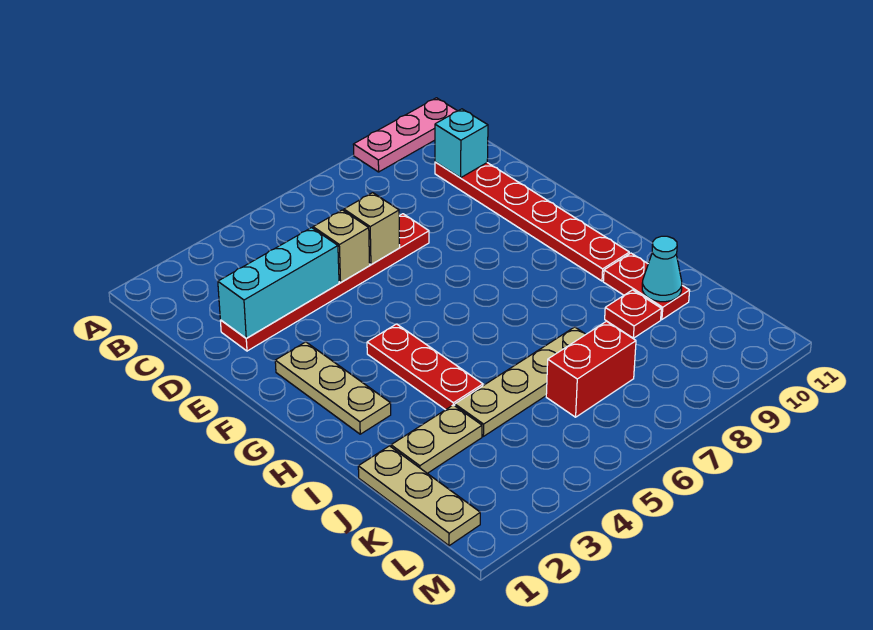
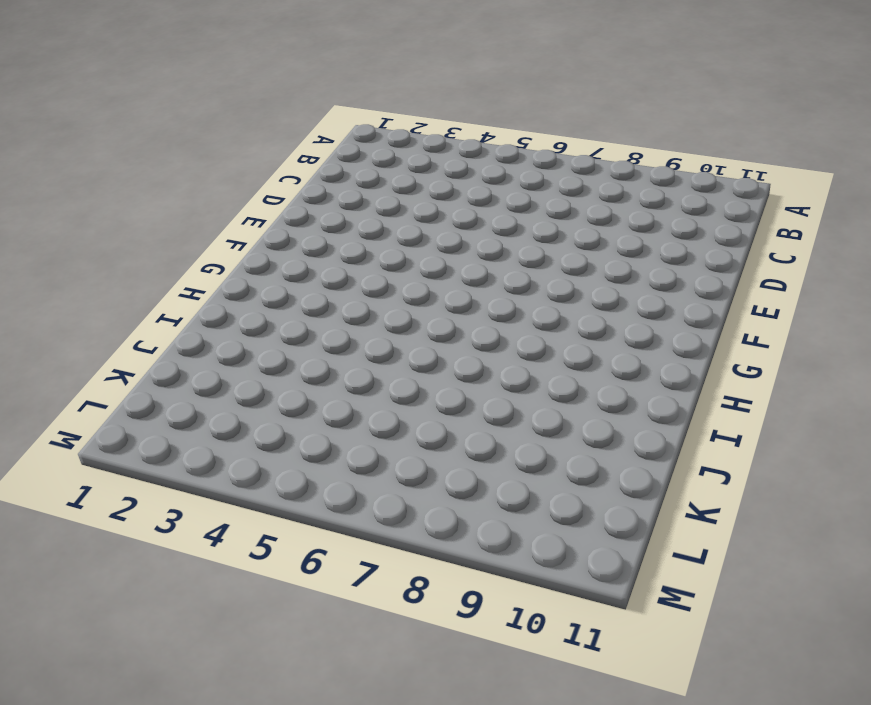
none -> pink 1x3 plate [353,98,457,172]
none -> red 1x6 plate [435,162,629,281]
none -> red 1x6 plate [220,214,429,351]

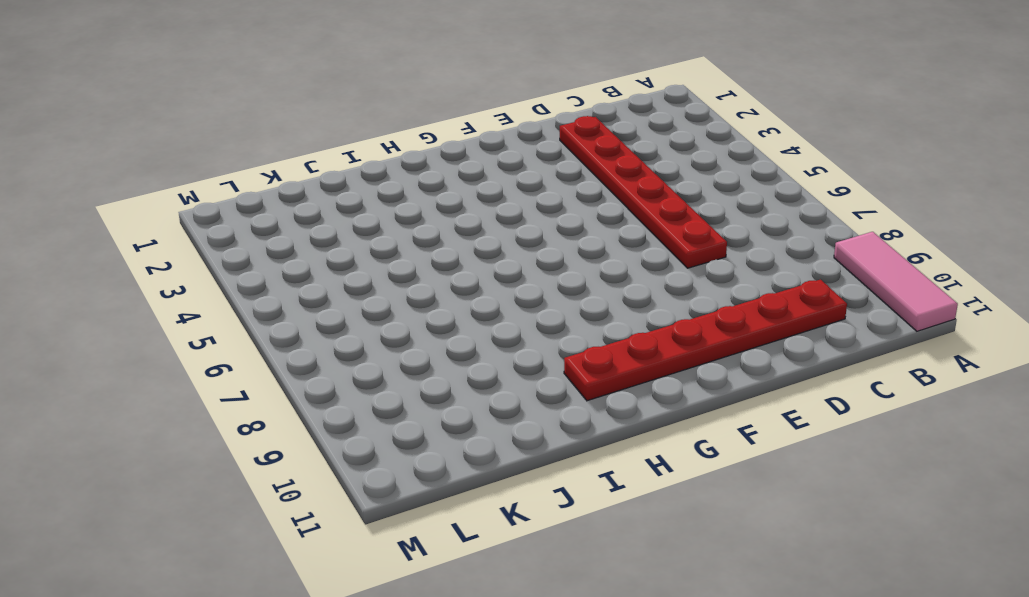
pink 1x3 tile [834,232,958,331] -> pink 1x3 plate [353,98,457,172]
none -> tan 1x3 plate [275,342,391,434]
none -> red 1x3 plate [367,324,483,410]
none -> red 1x2 plate [603,253,690,319]

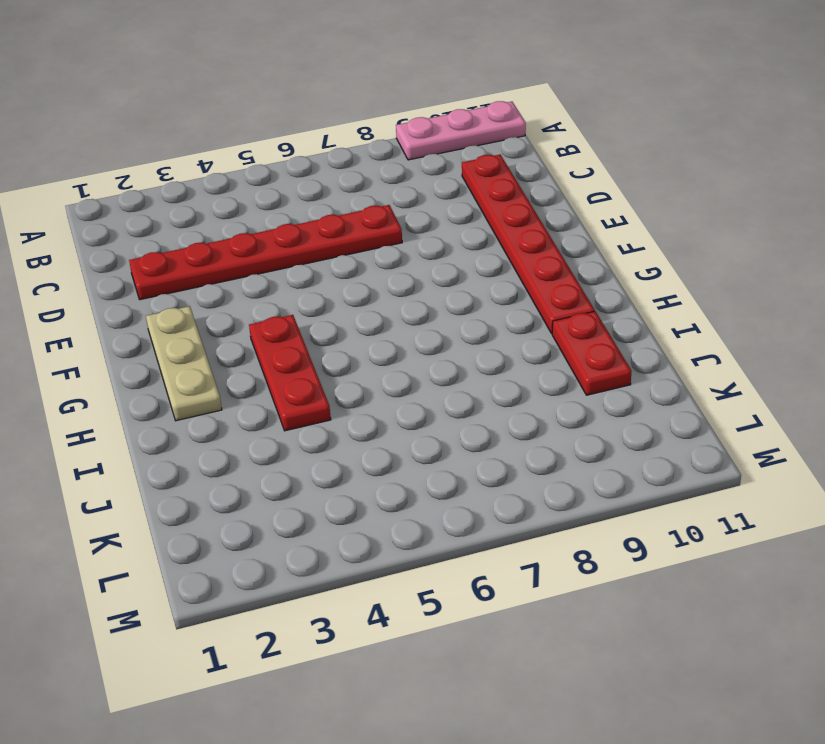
none -> tan 1x3 plate [358,446,480,546]
none -> tan 1x2 plate [391,405,482,473]
none -> tan 1x4 plate [455,327,586,436]

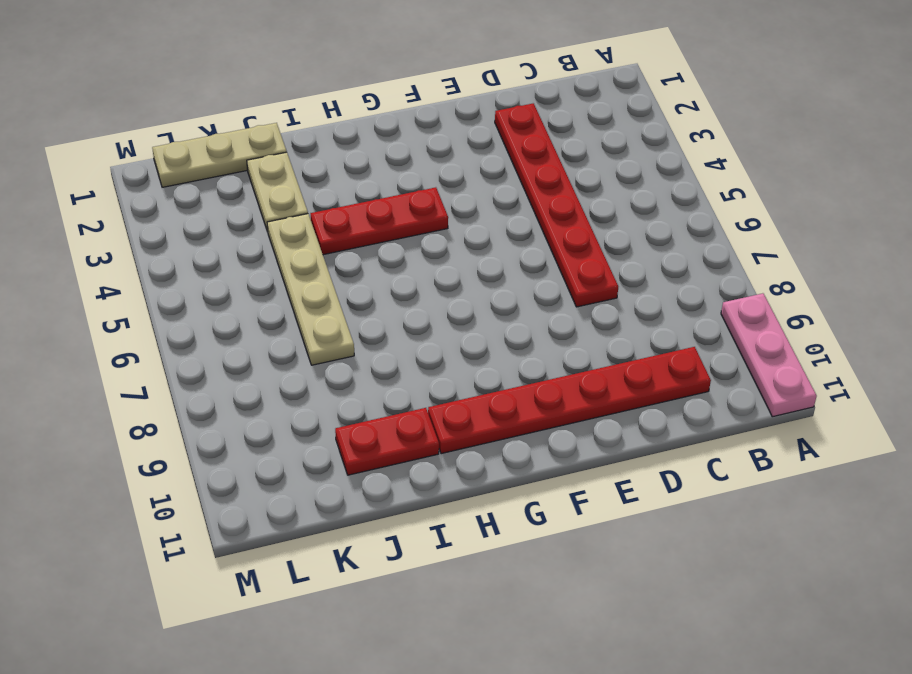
none -> tan 1x3 plate [275,342,391,434]
none -> red 1x1 plate [605,290,661,338]
none -> red 1x2 brick [546,321,636,417]

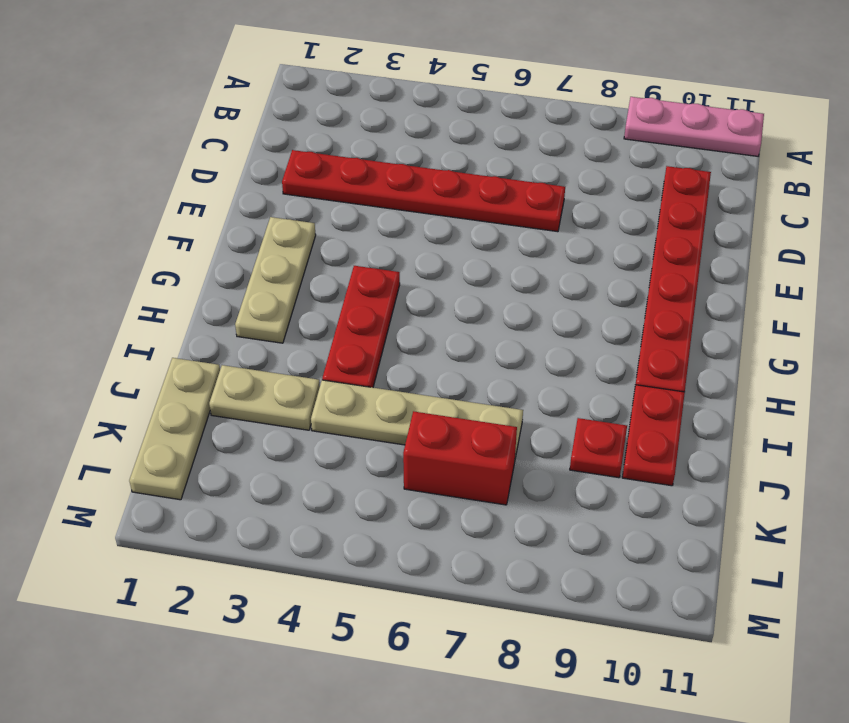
none -> cyan 1x1 brick [435,109,488,178]
none -> cyan 1x3 brick [218,228,339,338]
none -> tan 1x1 brick [313,210,370,282]

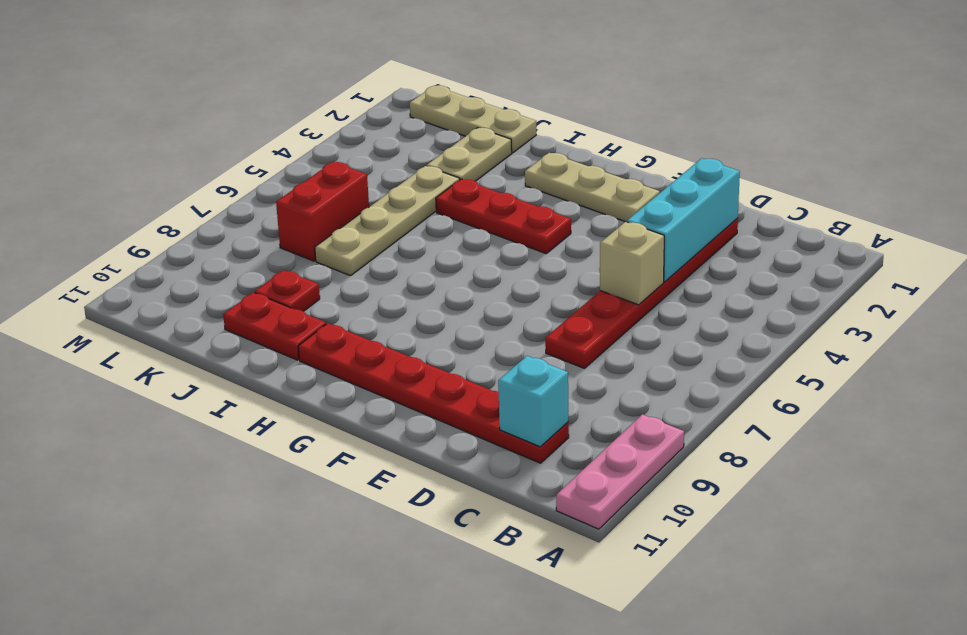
none -> tan 1x1 brick [344,193,400,264]
none -> cyan 1x1 cone [642,236,682,302]

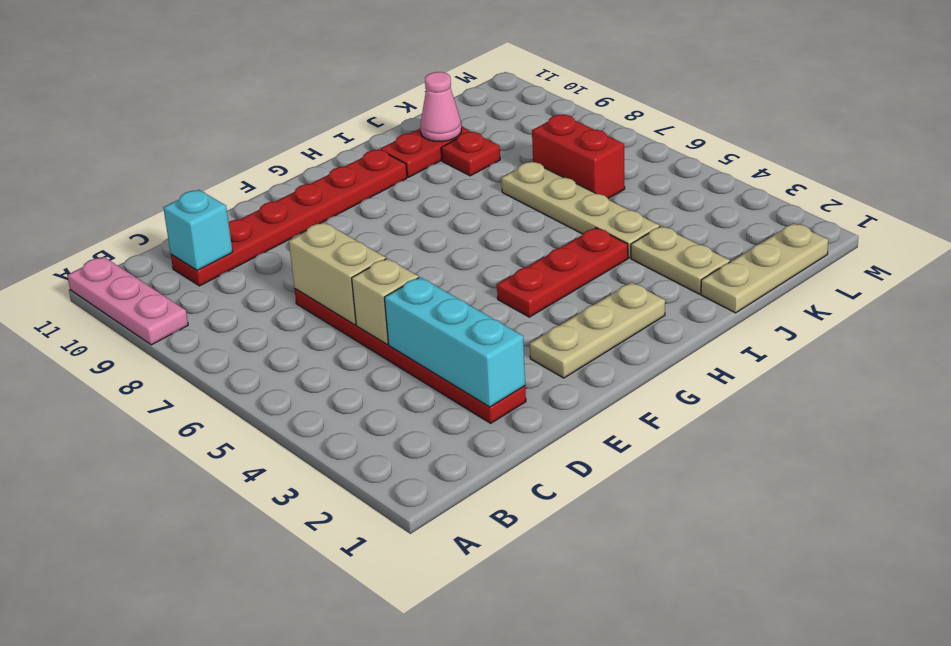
tan 1x2 brick [289,222,386,325] -> tan 1x1 brick [344,193,400,264]
pink 1x1 cone [420,72,461,142] -> cyan 1x1 cone [642,236,682,302]

